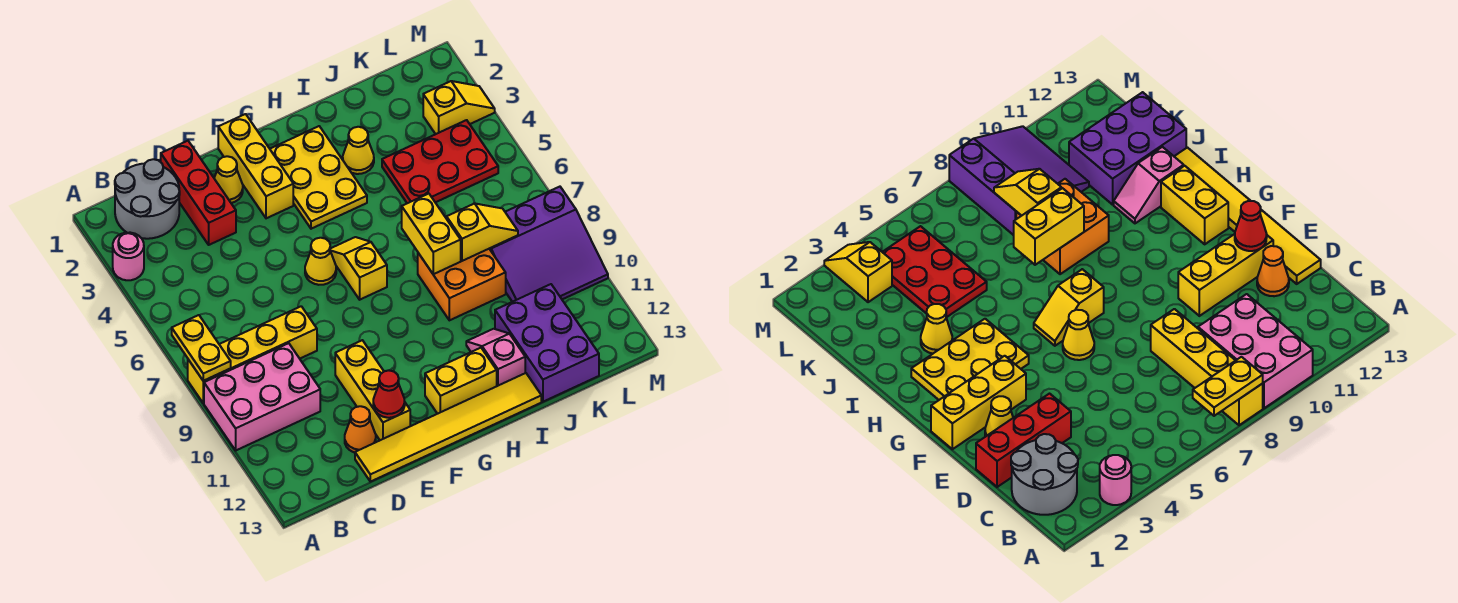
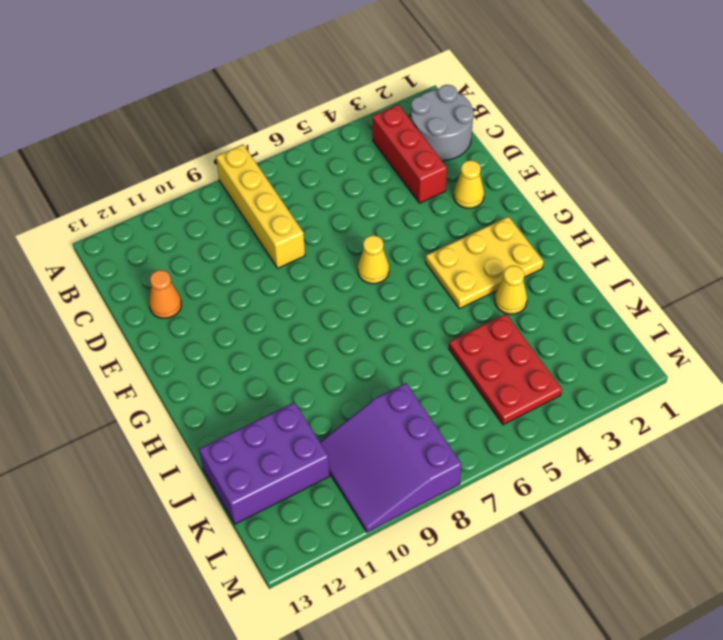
red 1x3 brick [372,105,447,203] -> red 1x3 brick turned to [161,141,236,245]
none -> pink 1x1 round brick [113,233,144,280]
none -> pink 2x3 brick [204,343,320,450]
none -> yellow 1x6 tile [355,373,541,482]

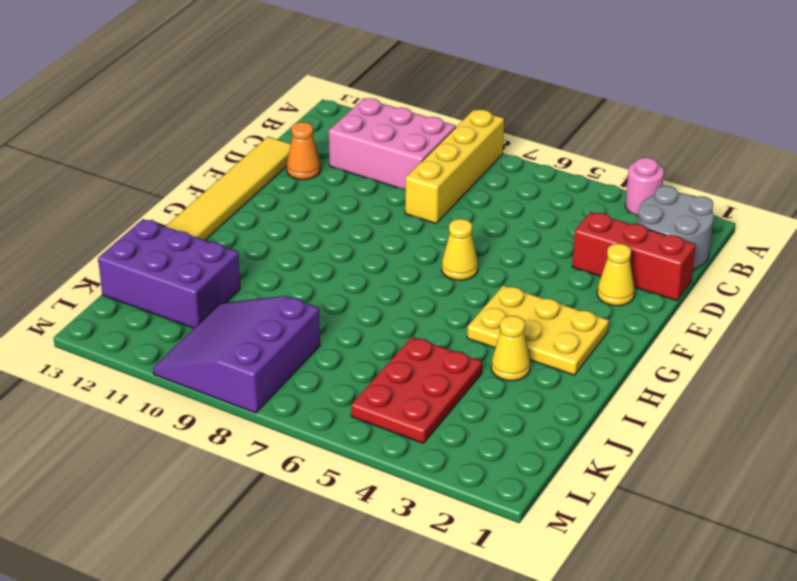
pink 2x3 brick [329,98,456,190] -> pink 2x3 brick turned to [204,343,320,450]
none -> yellow 1x3 brick [335,340,410,440]
none -> yellow 1x3 brick [218,114,293,218]
none -> yellow 1x2 slope [330,237,387,300]

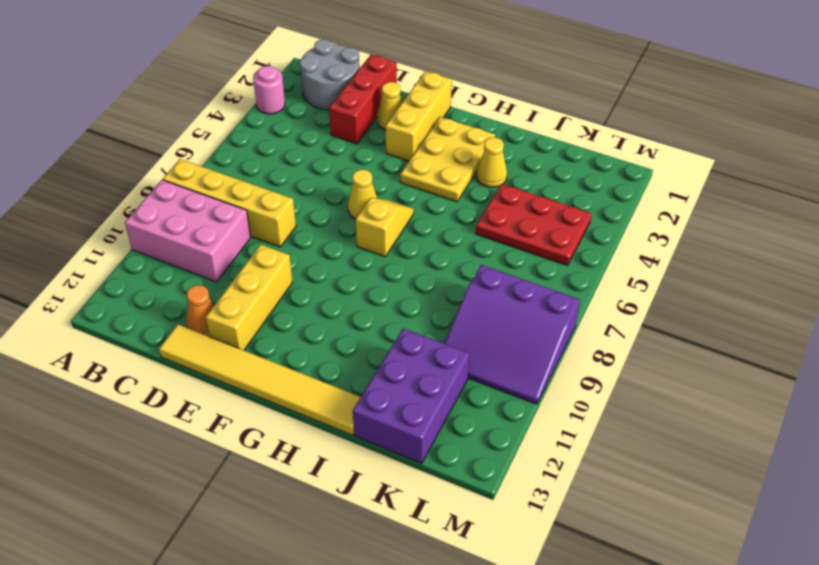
none -> yellow 1x2 brick [425,348,497,414]
none -> orange 2x2 brick [418,249,506,320]
none -> pink 1x2 slope [466,329,525,386]

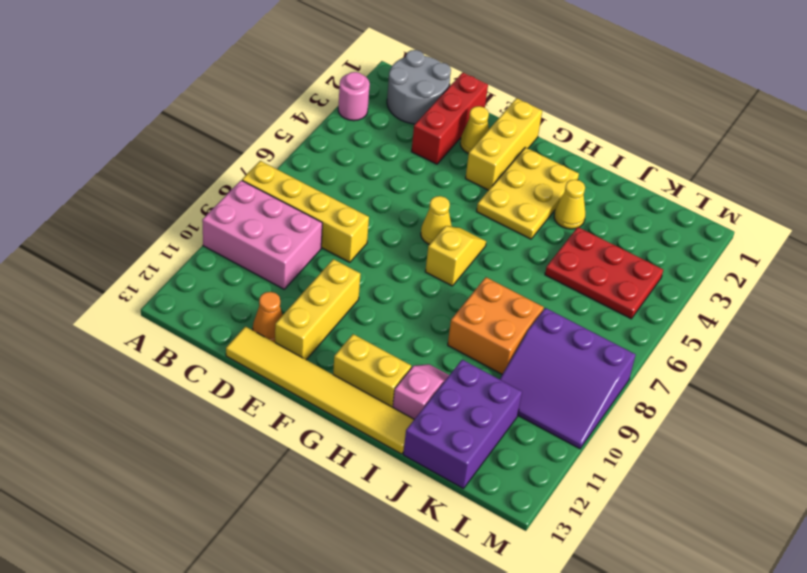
none -> yellow 1x2 slope [423,81,495,134]
none -> yellow 1x2 plate [172,315,231,381]
none -> red 1x1 cone [373,370,405,418]

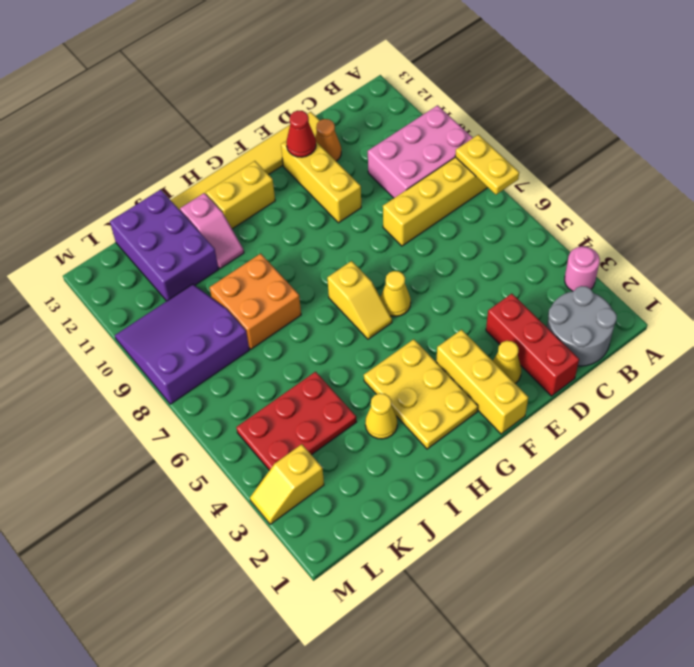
none -> yellow 1x2 brick [402,194,461,274]
none -> yellow 1x2 slope [447,203,518,261]

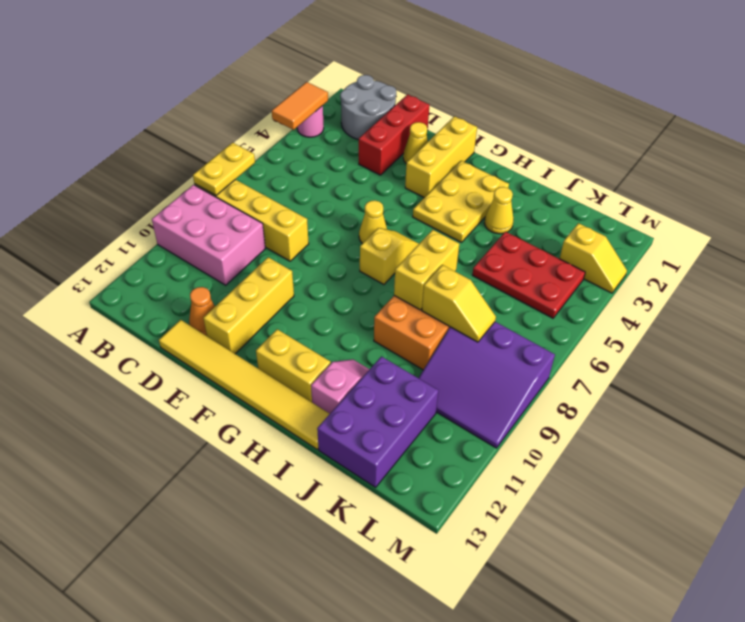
orange 1x2 tile [272,82,328,130] -> none
none -> red 1x1 cone [373,370,405,418]

